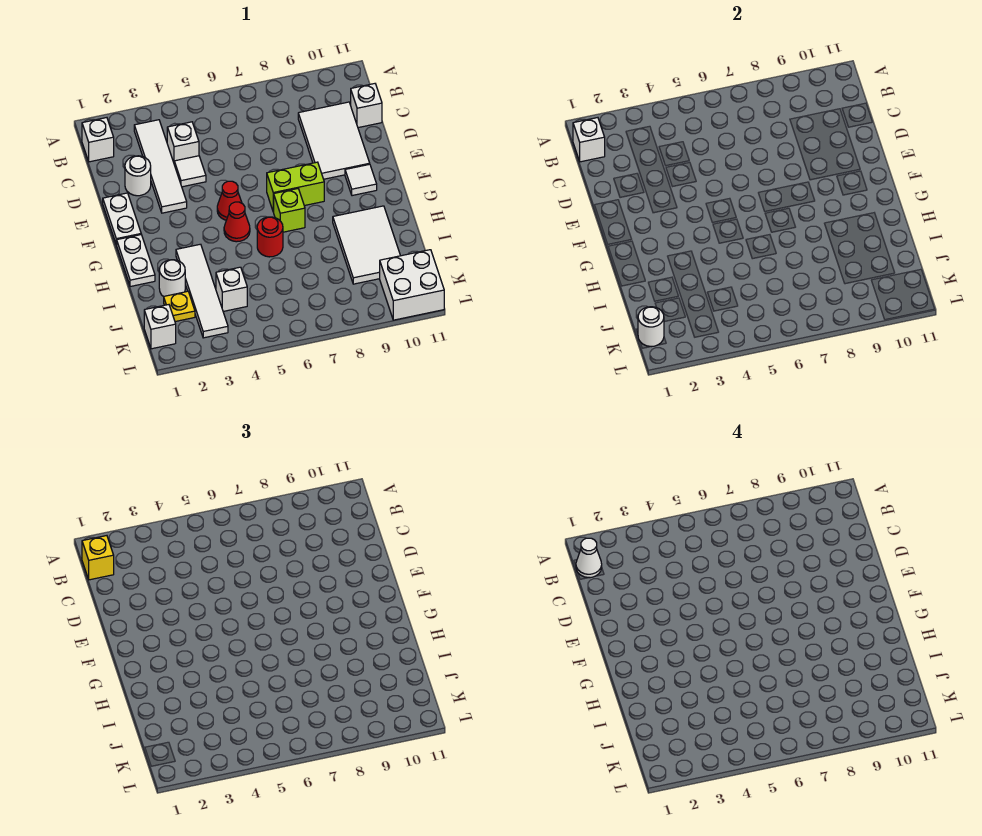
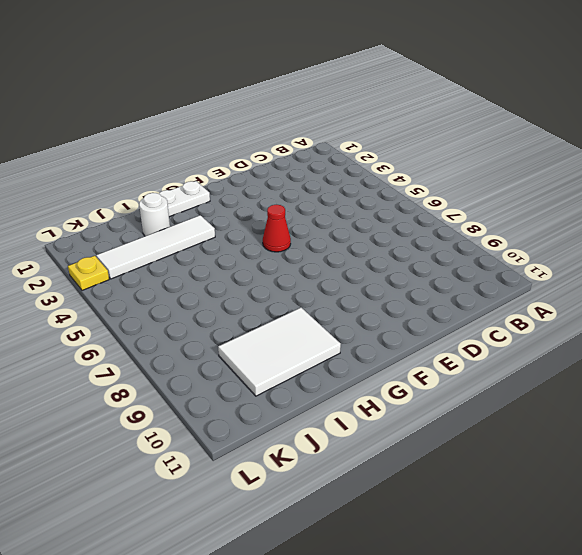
yellow 1x1 plate [68,256,109,290] -> yellow 1x1 plate moved to [164,291,195,322]
none -> white 1x1 brick [82,118,114,162]
none -> white 1x4 tile [134,120,187,213]
none -> white 1x1 brick [167,122,199,162]

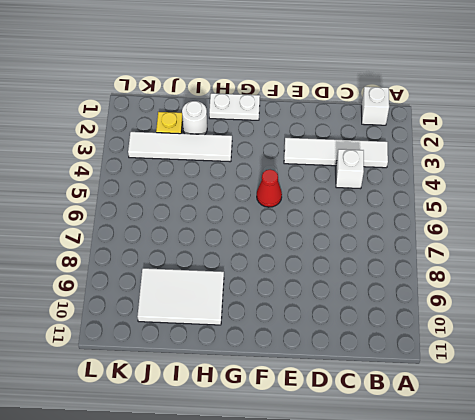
none -> white 2x3 tile [298,102,370,179]
none -> white 1x1 brick [351,84,382,128]
none -> white 1x1 round brick [125,156,151,196]

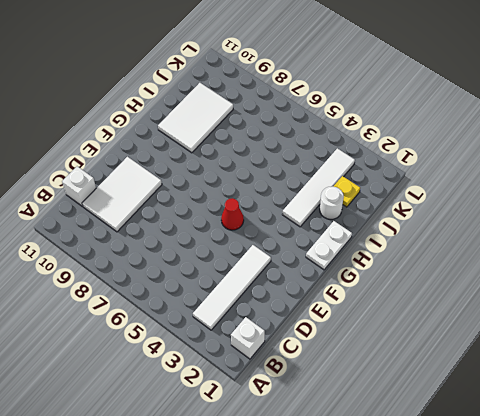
none -> white 1x1 brick [167,122,199,162]
none -> white 1x1 round brick [125,156,151,196]
none -> white 1x1 tile [174,156,206,187]

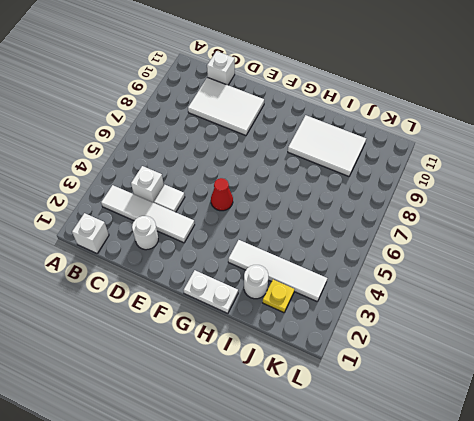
none -> white 1x2 plate [103,193,141,245]
none -> lime 1x2 brick [267,162,324,212]
none -> white 1x1 tile [345,164,377,196]

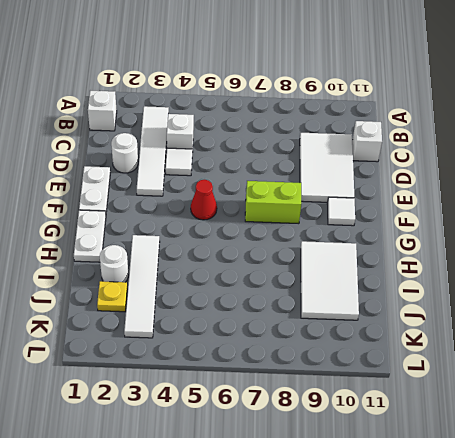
none -> red 1x1 cone [224,202,250,242]
none -> lime 1x1 brick [274,189,305,232]
none -> red 1x1 round brick [257,217,283,257]

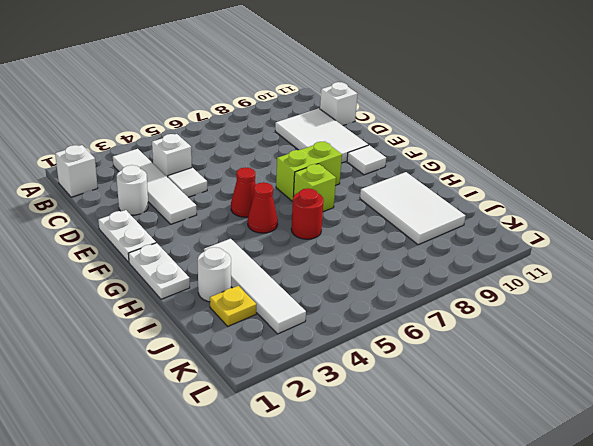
none -> white 1x1 brick [216,267,247,311]
none -> white 1x1 brick [144,305,176,349]
none -> white 2x2 brick [380,250,444,320]

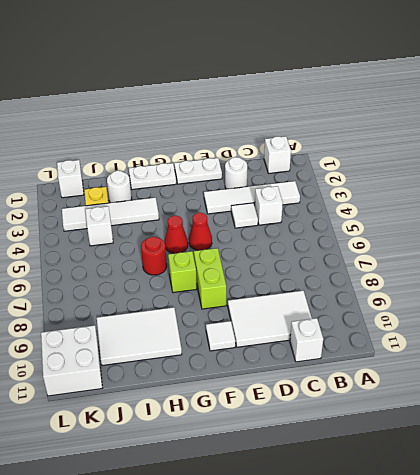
none -> white 1x1 brick [573,118,605,162]
none -> white 1x1 round brick [638,307,664,347]
none -> yellow 1x1 brick [82,536,114,580]

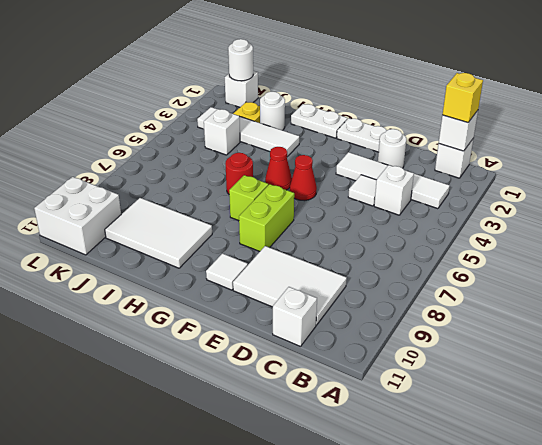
none -> white 1x1 cone [576,538,602,578]

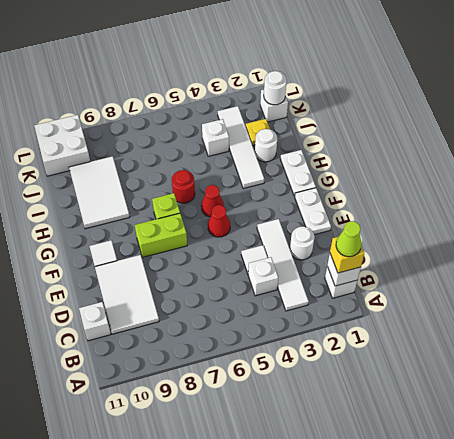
lime 1x1 cone [336,221,362,257] -> white 1x1 cone [576,538,602,578]

